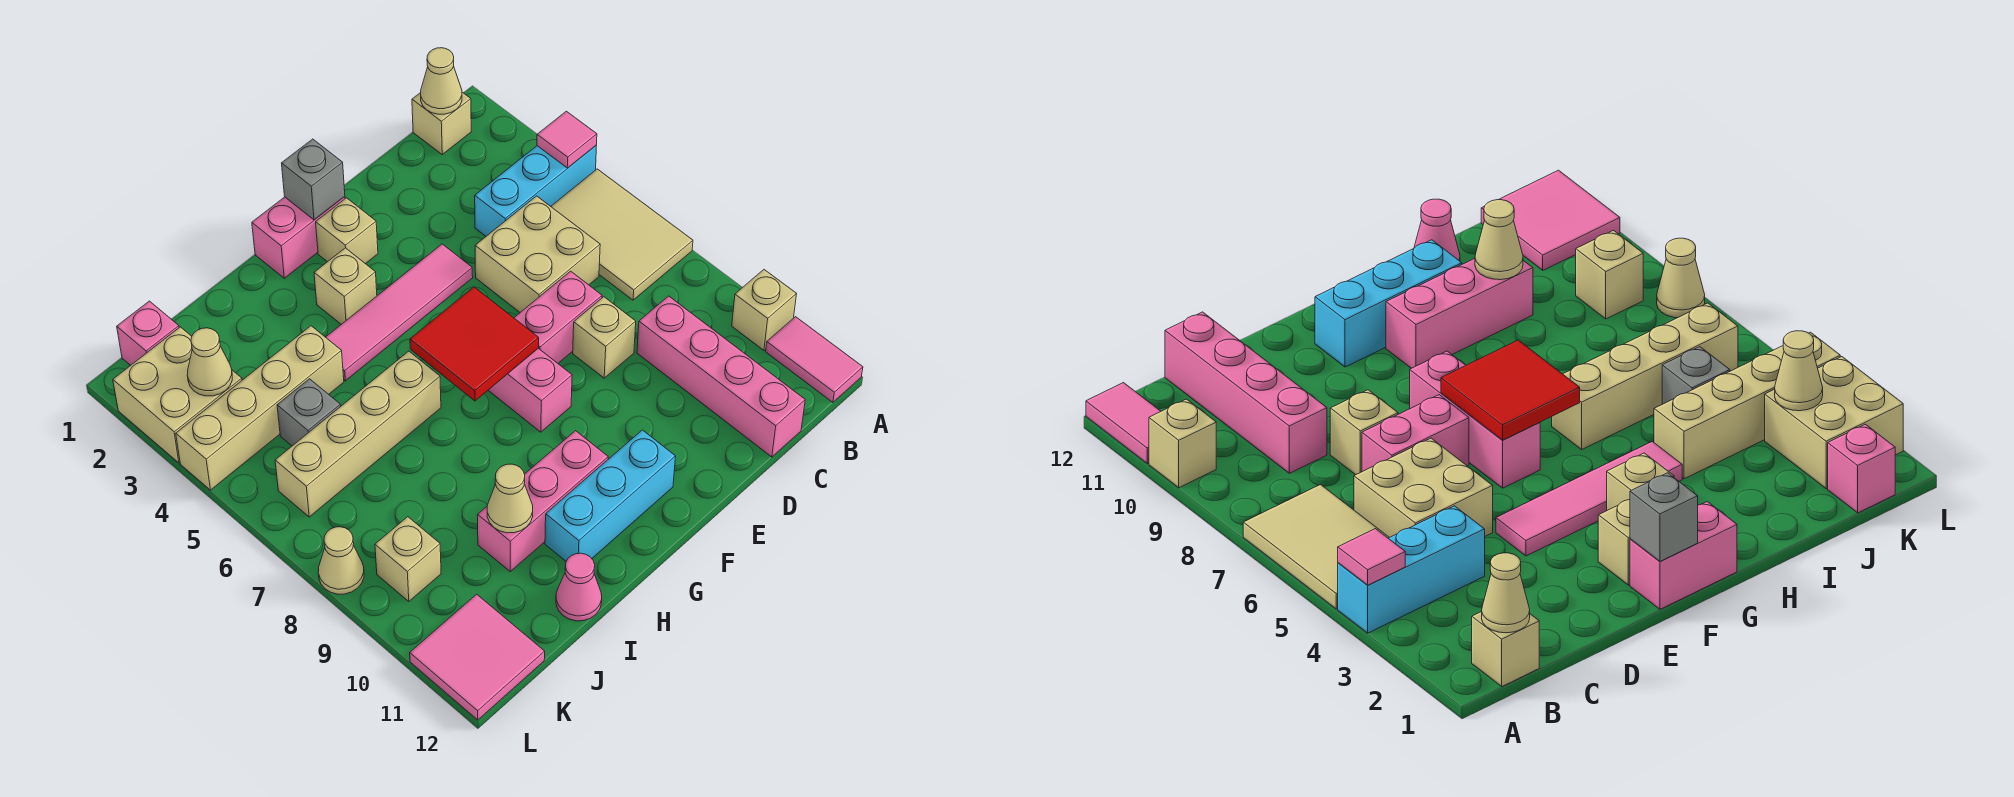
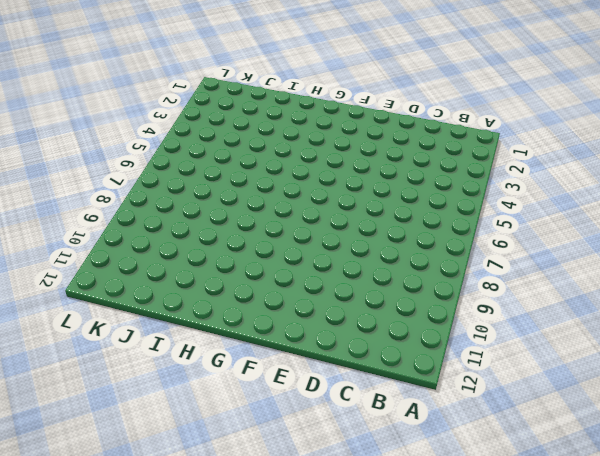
none -> cyan 1x3 brick [475,146,596,236]
none -> tan 2x3 tile [551,169,693,300]
none -> tan 1x1 brick [732,270,797,350]
none -> pink 1x2 tile [766,317,863,402]

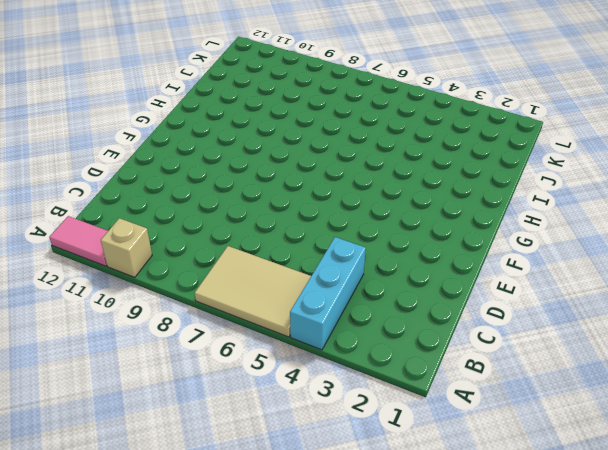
none -> tan 1x1 brick [412,92,471,154]
none -> tan 2x2 brick [475,196,600,312]
none -> pink 1x4 brick [637,296,805,457]
none -> pink 1x2 brick [514,271,602,363]

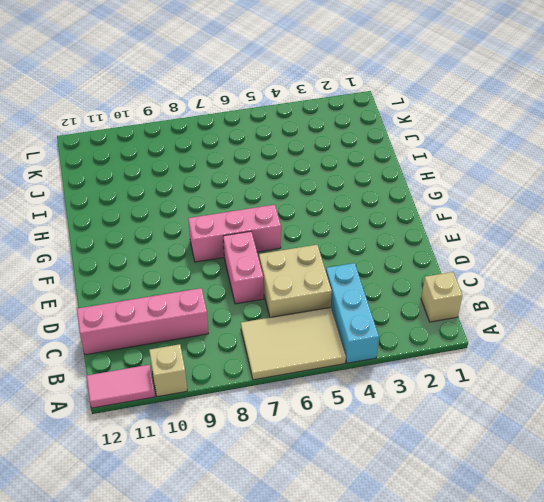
none -> tan 1x1 brick [573,297,636,378]
none -> pink 1x4 tile [326,244,473,381]
none -> pink 1x2 brick [252,197,345,278]
none -> tan 1x1 brick [316,198,378,264]

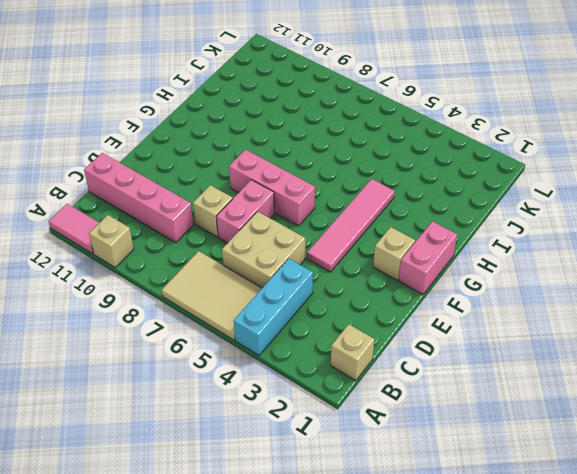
none -> cyan 1x3 brick [545,430,676,561]
none -> tan 1x1 brick [314,248,377,324]
none -> pink 1x3 brick [478,431,608,571]
none -> tan 1x4 brick [275,351,441,517]

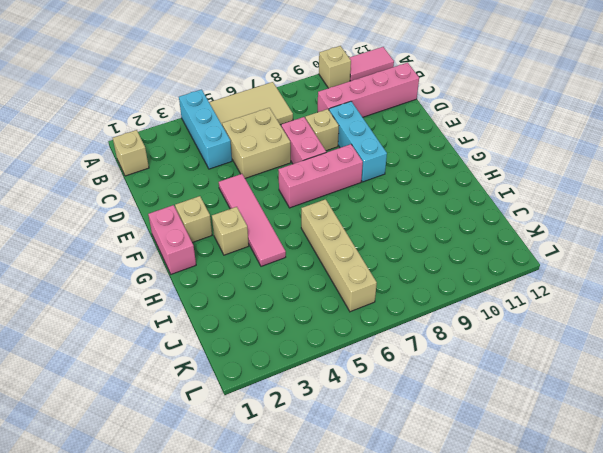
cyan 1x3 brick [329,101,387,182] -> cyan 1x3 brick moved to [545,430,676,561]
none -> pink 1x3 brick [478,431,608,571]
none -> tan 1x4 brick [176,326,344,490]
none -> pink 1x1 cone [556,553,602,621]
none -> grey 1x1 brick [277,379,341,446]

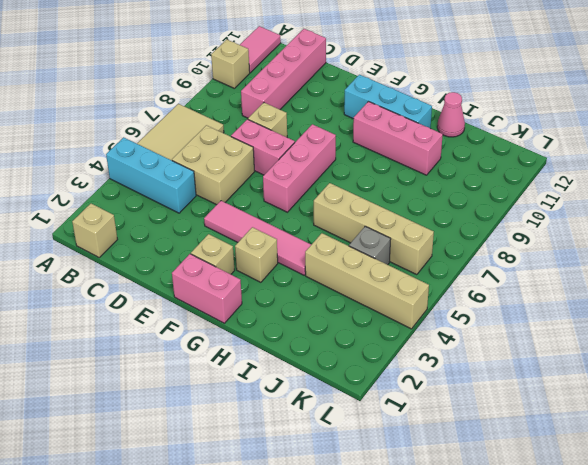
none -> pink 1x1 brick [117,301,179,365]
none -> tan 2x2 brick [113,327,242,463]
none -> tan 1x1 brick [375,517,441,602]
none -> pink 2x2 tile [410,594,545,720]

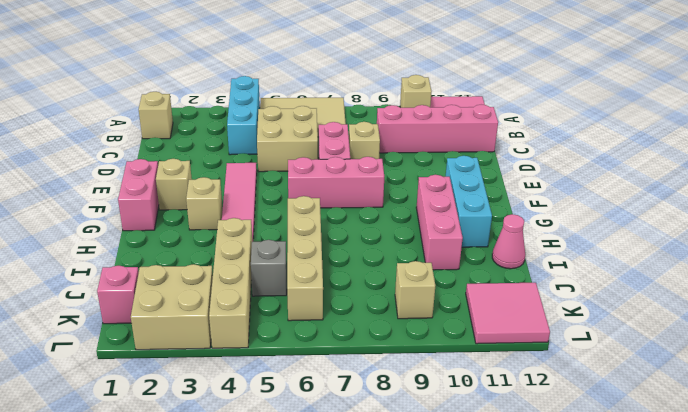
none -> tan 1x1 cone [318,527,364,594]
none -> pink 1x1 tile [537,111,597,168]
none -> tan 1x1 cone [421,48,462,114]
none -> grey 1x1 brick [282,139,345,220]

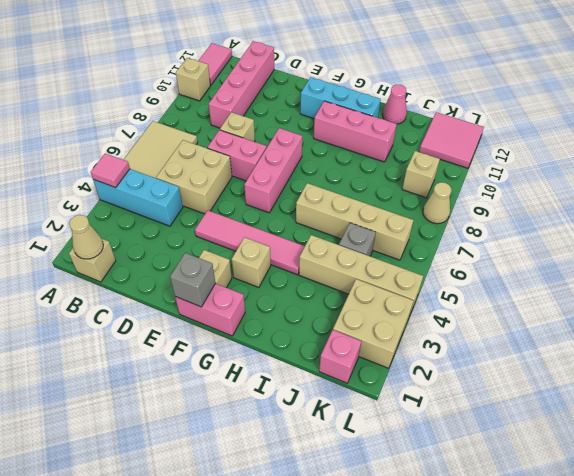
none -> red 2x2 tile [410,287,539,401]
none -> tan 1x1 cone [487,464,533,533]
none -> tan 1x1 cone [187,328,232,396]

